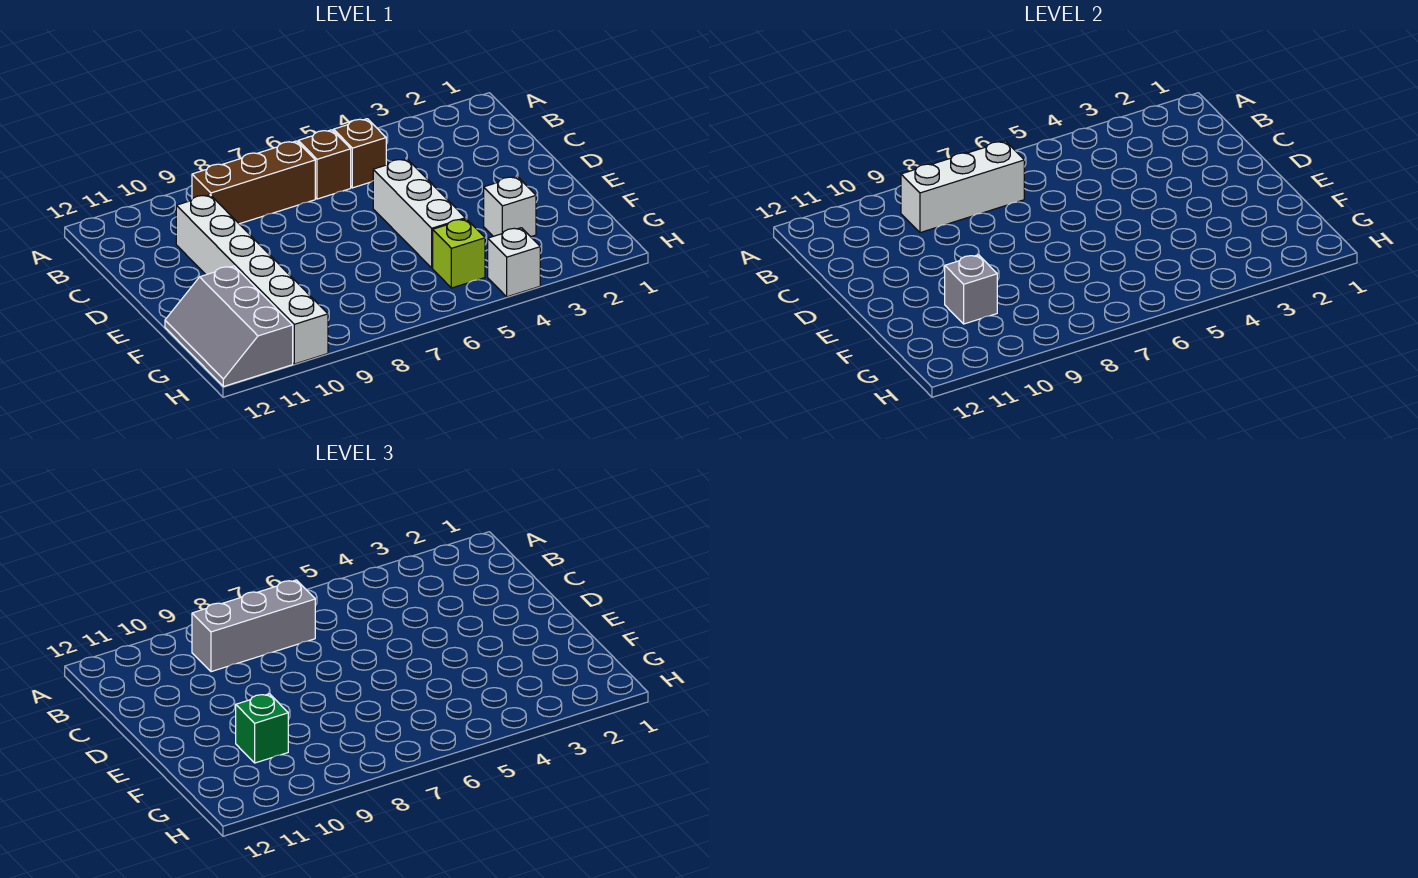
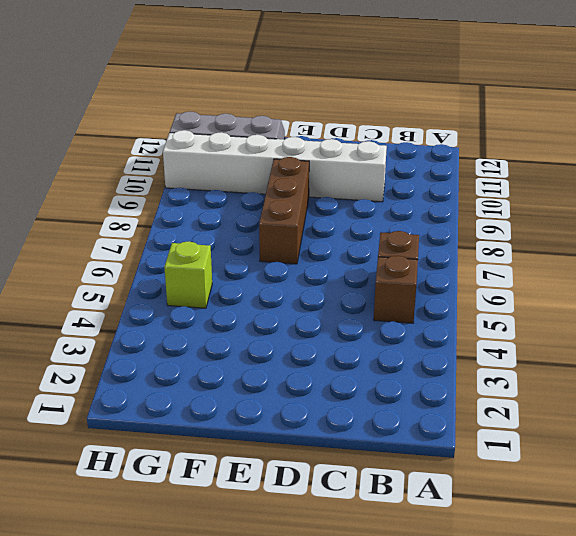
brown 1x3 brick [259,157,309,264] -> brown 1x3 brick moved to [192,141,315,224]
none -> white 1x3 brick [373,159,465,268]
none -> white 1x1 brick [484,176,536,237]
none -> white 1x1 brick [488,228,540,297]

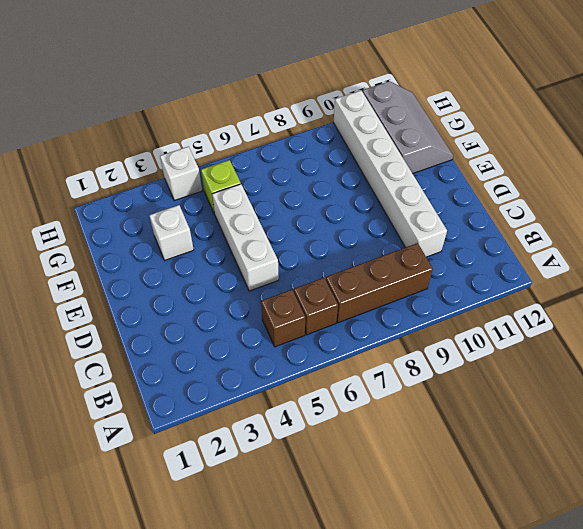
none -> white 1x3 brick [901,141,1024,233]
none -> grey 1x1 brick [945,255,997,324]
none -> grey 1x3 brick [192,580,315,672]

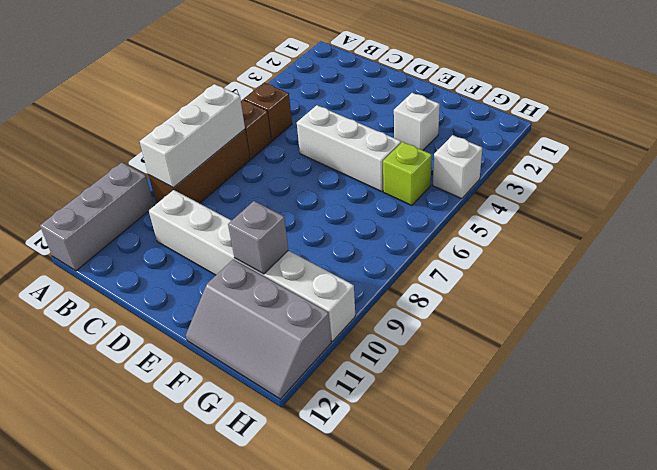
grey 1x3 brick [40,163,154,271] -> grey 1x3 brick moved to [192,580,315,672]
none -> green 1x1 brick [236,694,288,763]

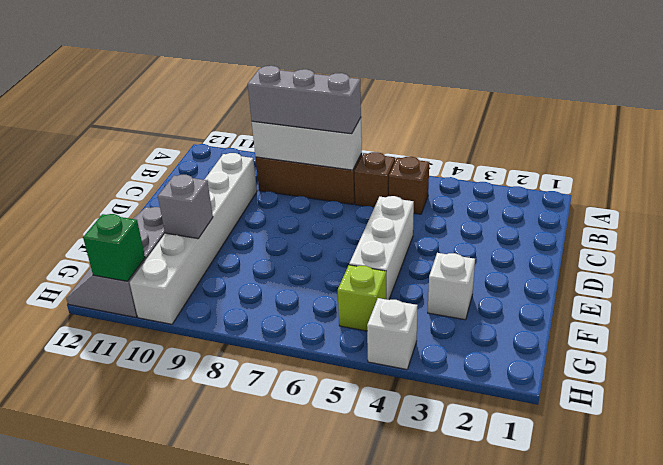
green 1x1 brick [83,214,145,281] -> green 1x1 brick moved to [236,694,288,763]

